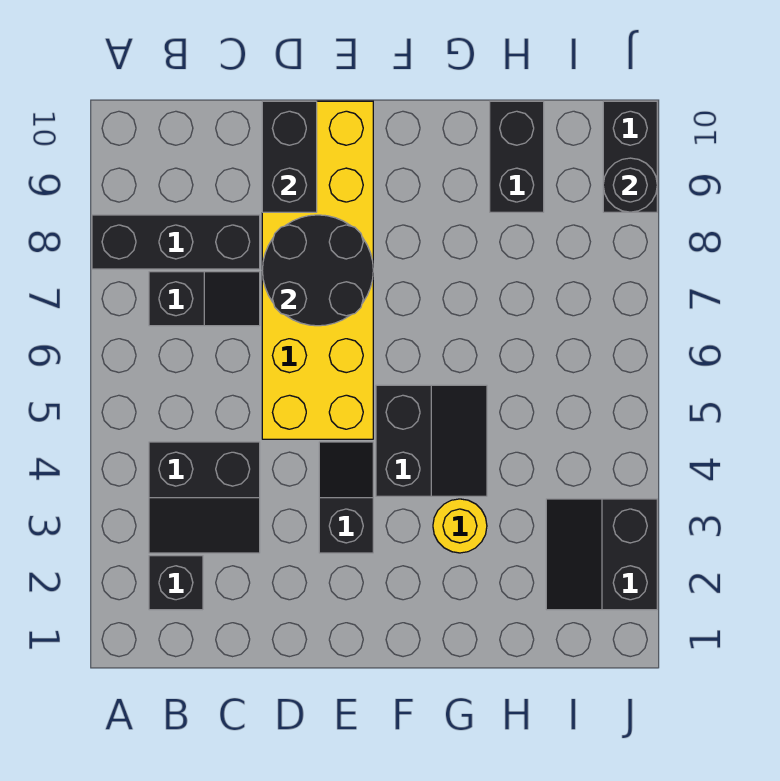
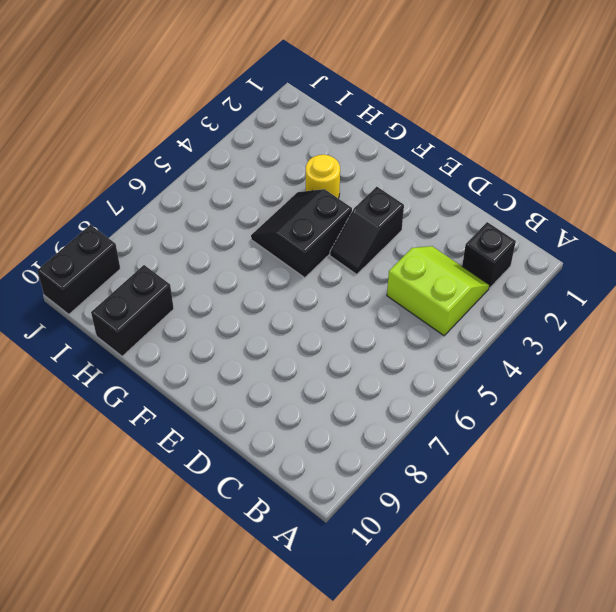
lime 2x2 slope [387,246,489,336] -> black 2x2 slope [149,442,260,553]
none -> black 1x3 brick [92,215,260,269]
none -> black 1x2 slope [149,272,260,326]
none -> yellow 2x6 brick [262,101,373,439]

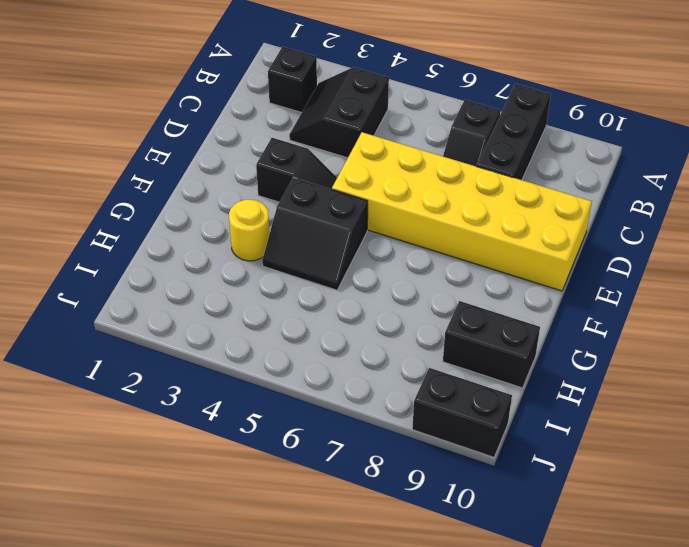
none -> black 2x2 slope [546,499,657,610]
none -> black 2x2 round brick [262,215,373,326]
none -> black 1x2 brick [262,101,317,212]

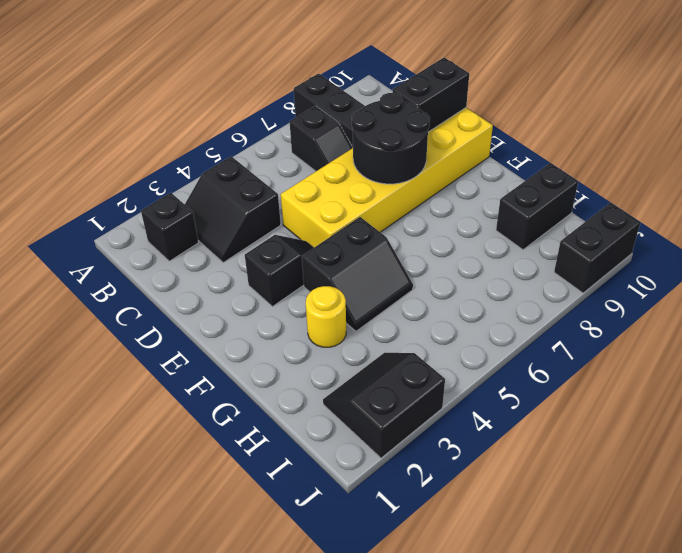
none -> black 1x1 round brick [603,158,657,212]

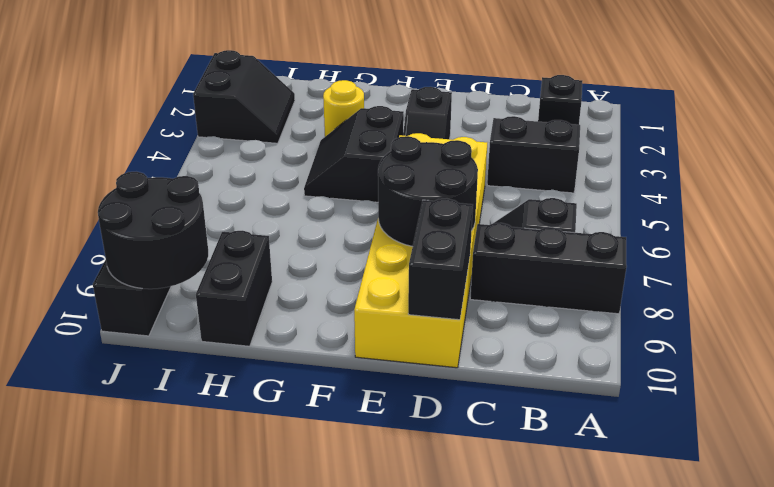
black 2x2 round brick [98,172,208,289] -> black 1x1 round brick [603,158,657,212]

